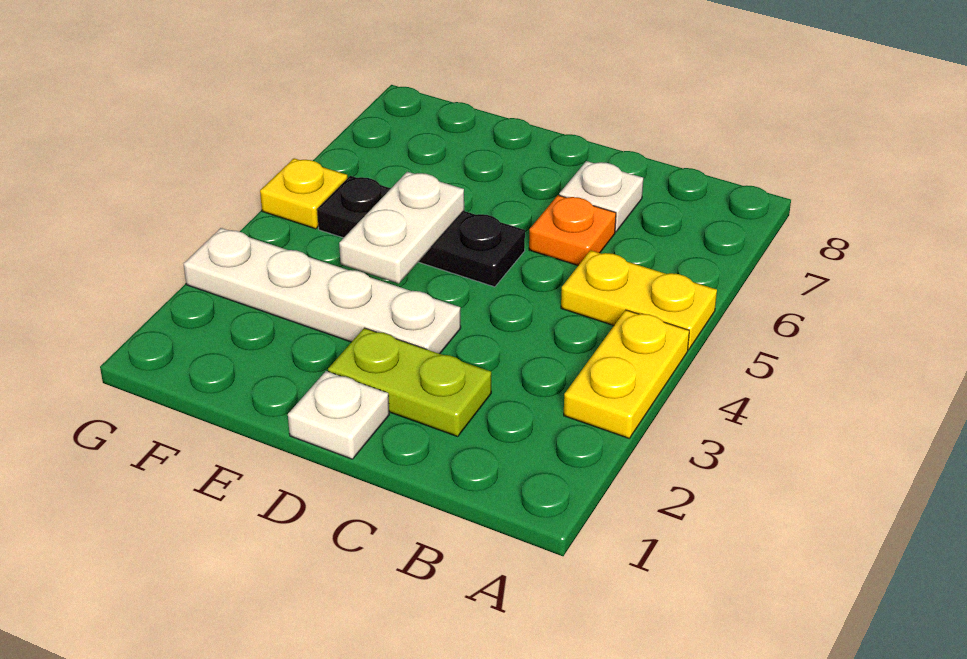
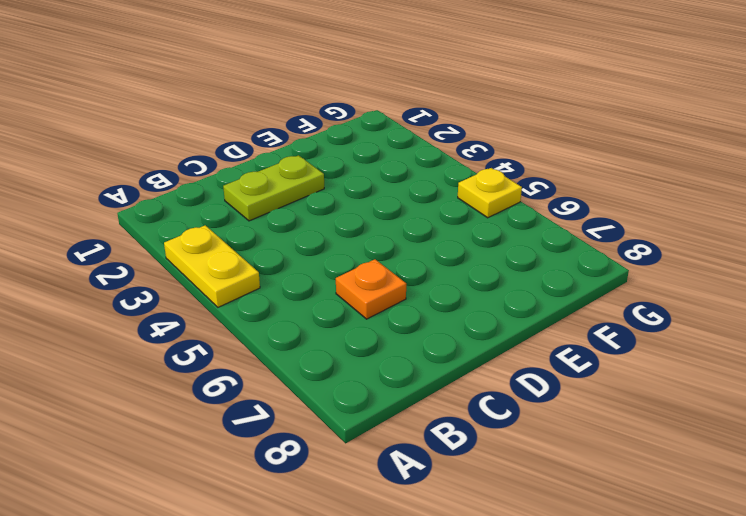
none -> yellow 1x2 plate [561,250,717,350]
none -> white 1x1 plate [559,161,643,232]

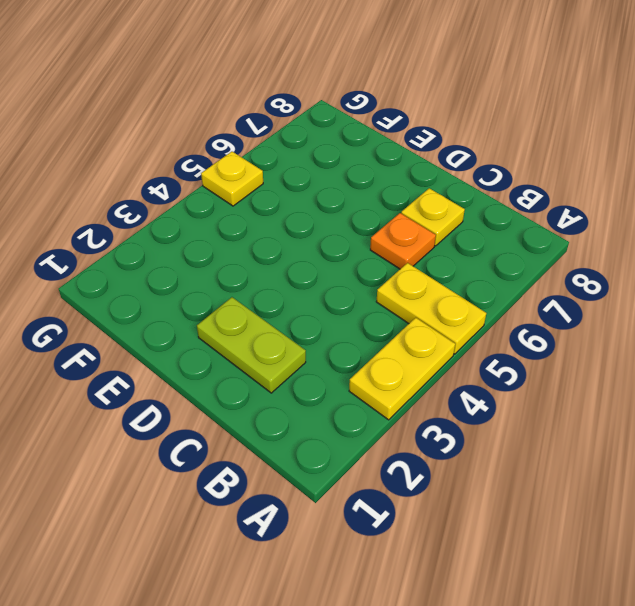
yellow 1x1 plate [401,188,465,246] -> white 1x1 plate [559,161,643,232]
none -> white 1x1 plate [288,371,389,459]
none -> white 1x4 plate [184,228,461,354]

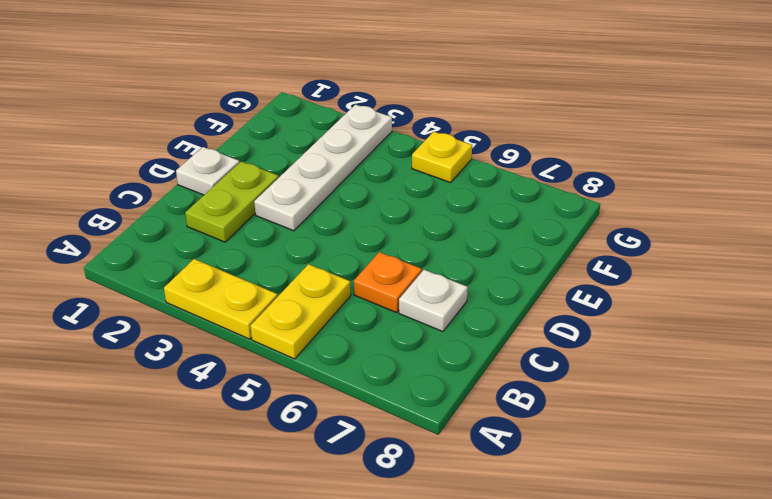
none -> black 1x3 plate [317,176,525,287]
none -> white 1x2 plate [339,172,464,284]

